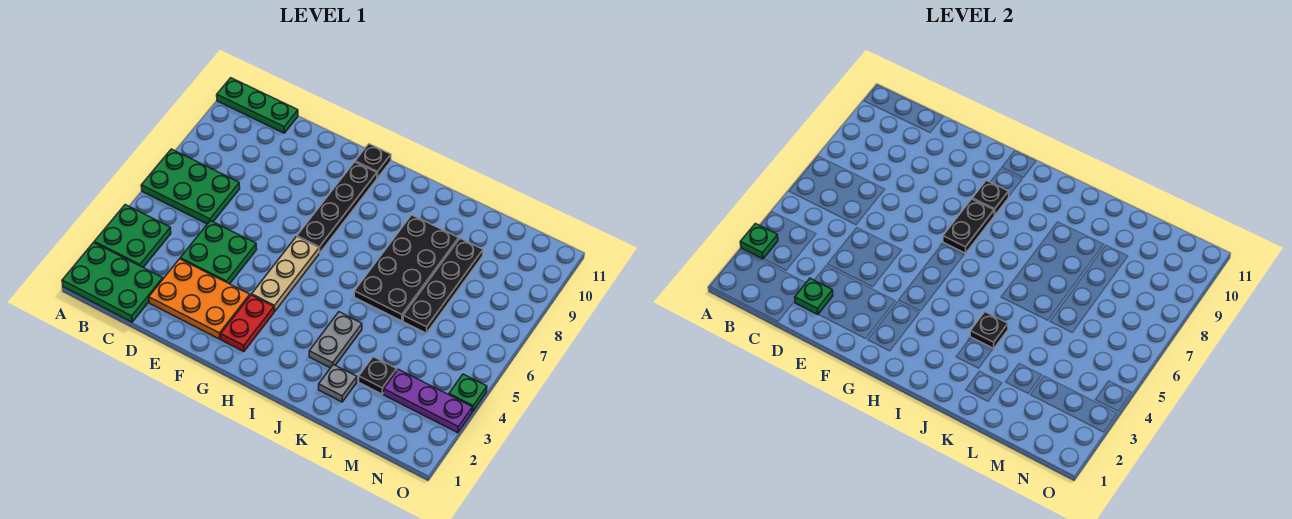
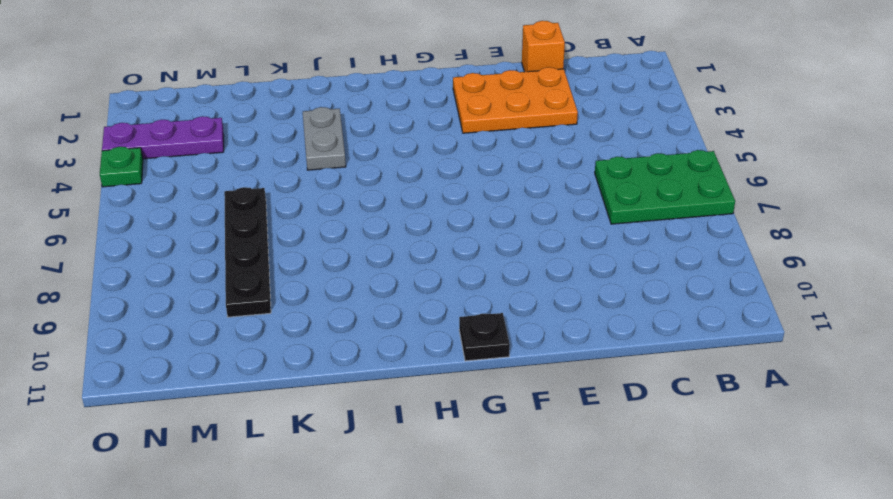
orange 1x1 brick [522,21,565,72] -> none
none -> green 2x3 plate [62,243,163,322]
none -> green 2x2 plate [94,205,171,267]
none -> green 1x3 plate [217,78,298,133]

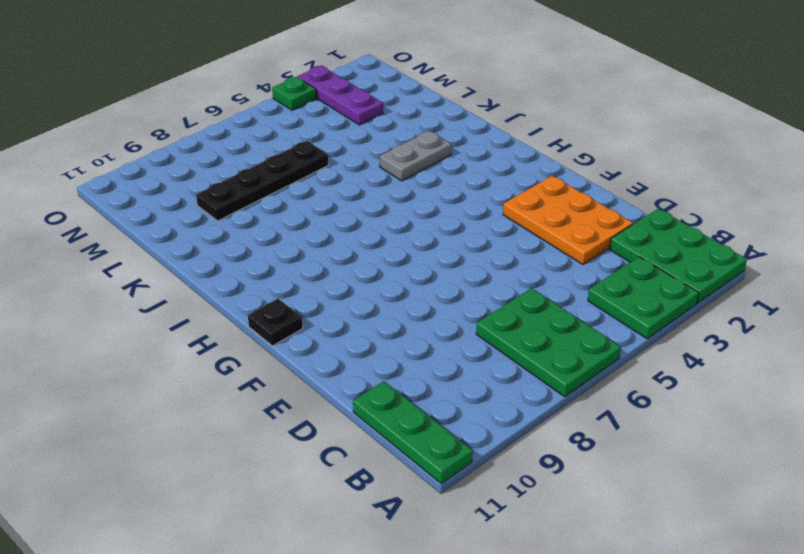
none -> green 2x2 plate [180,221,257,284]
none -> red 1x2 plate [221,295,274,352]
none -> tan 1x3 plate [252,237,319,312]

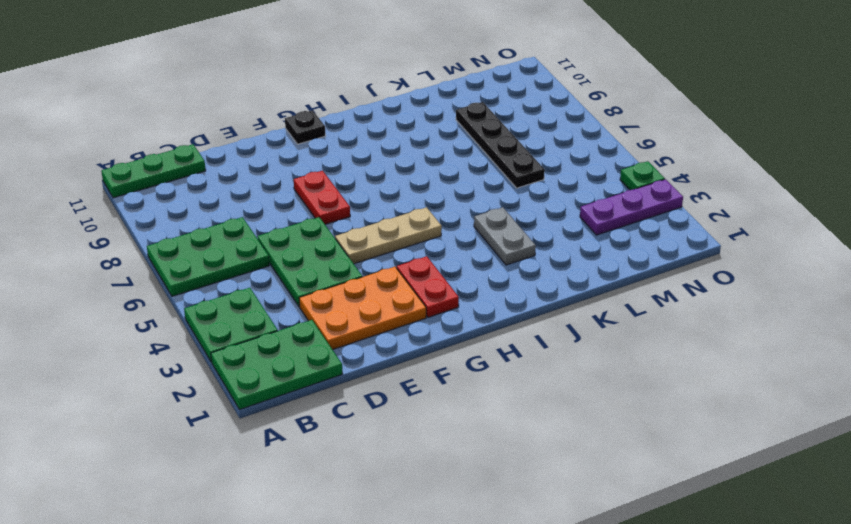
green 2x3 plate [257,217,362,307] -> green 2x2 plate [180,221,257,284]
tan 1x3 plate [335,207,442,264] -> tan 1x3 plate turned to [252,237,319,312]
red 1x2 plate [294,171,350,224] -> none
none -> black 1x4 plate [297,162,377,253]
none -> black 2x4 plate [354,215,459,321]
none -> grey 1x1 plate [319,364,357,402]

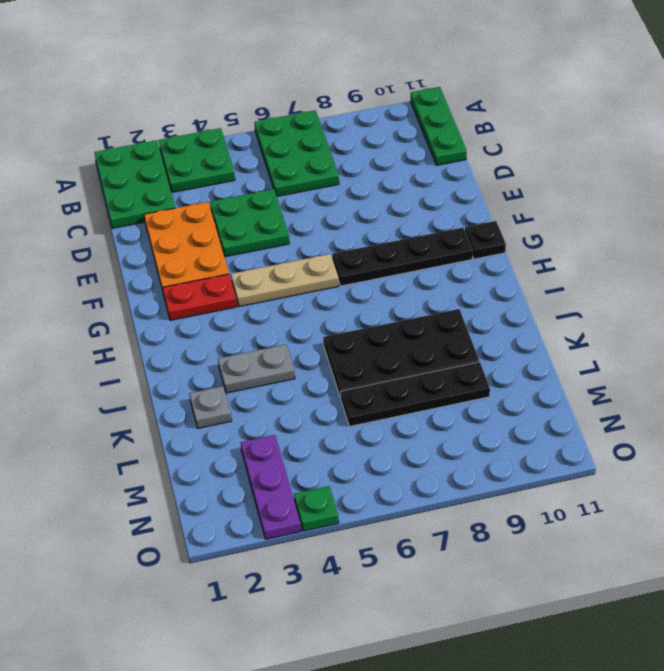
none -> black 1x1 plate [359,357,397,394]
none -> green 1x1 plate [740,224,778,259]
none -> green 1x1 plate [795,278,833,315]

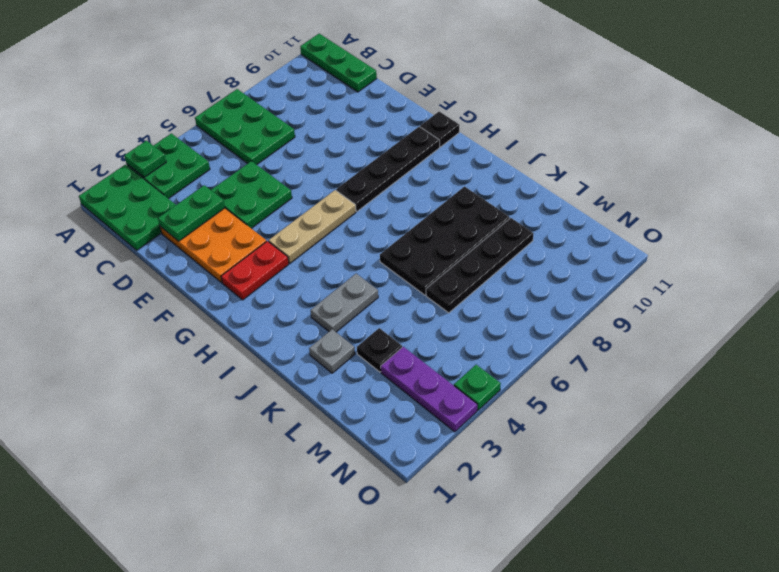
green 1x2 plate [158,185,225,241] -> green 1x1 plate [795,278,833,315]
none -> black 1x2 plate [943,199,994,253]
none -> black 1x1 plate [972,180,1009,215]
none -> black 1x1 plate [970,312,1008,349]

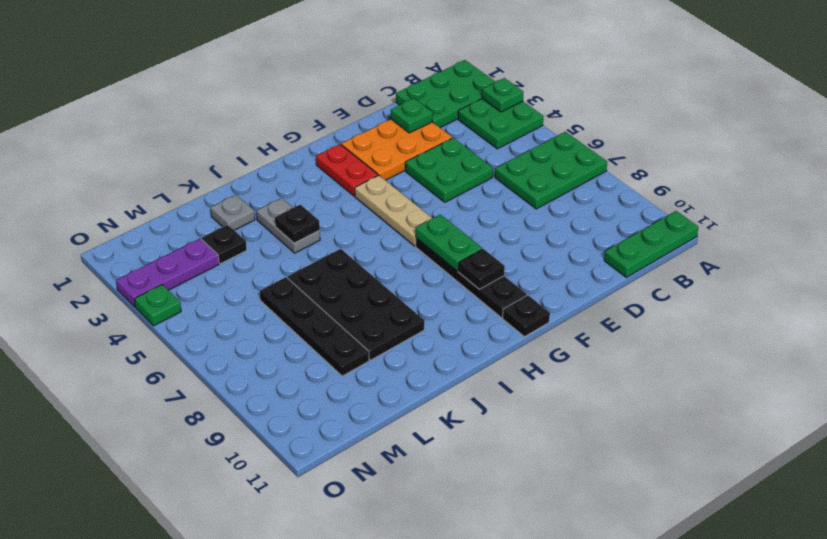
green 1x2 plate [416,214,482,271] -> black 1x2 plate [943,199,994,253]

